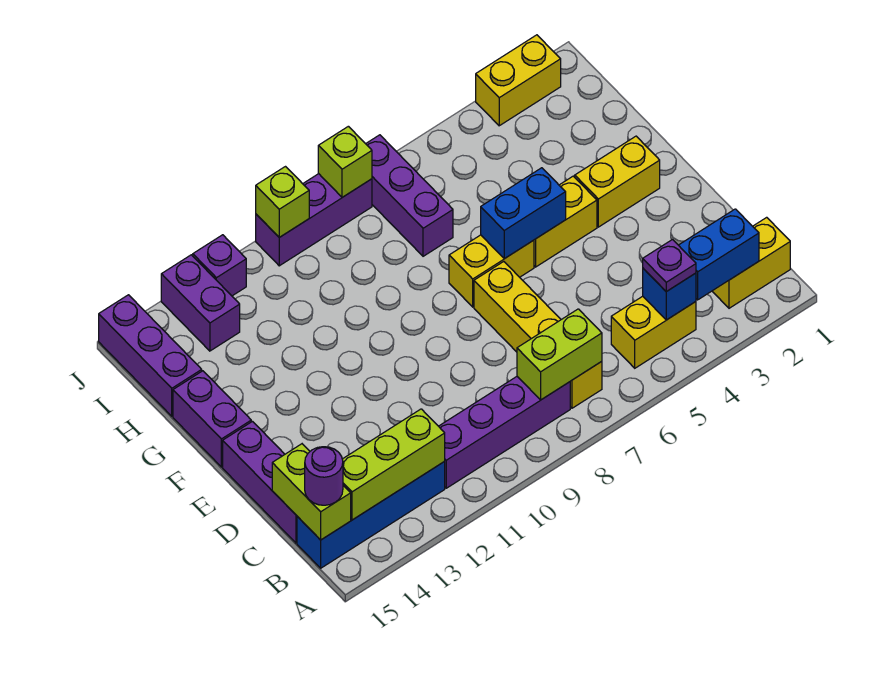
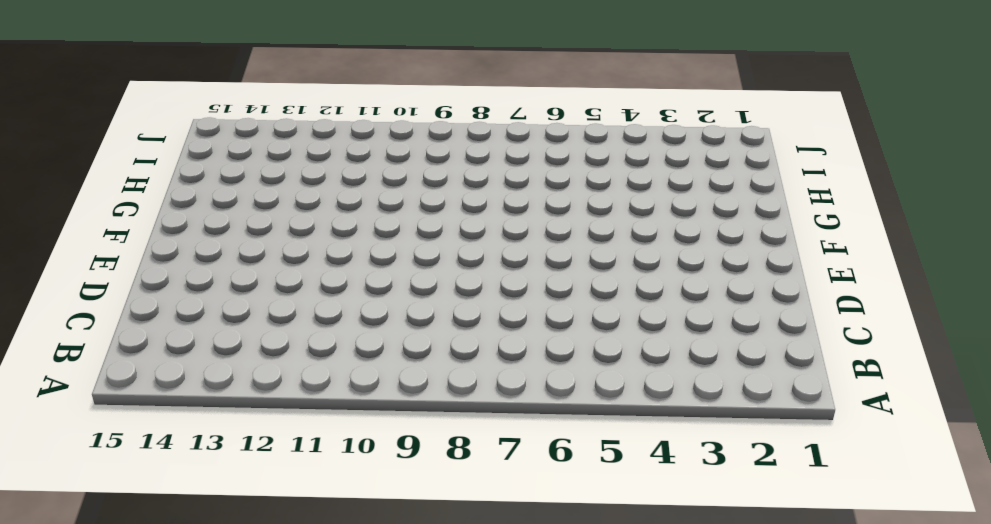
none -> yellow 1x2 brick [712,217,790,308]
none -> yellow 1x2 brick [611,296,696,368]
none -> yellow 1x4 brick [474,262,602,408]

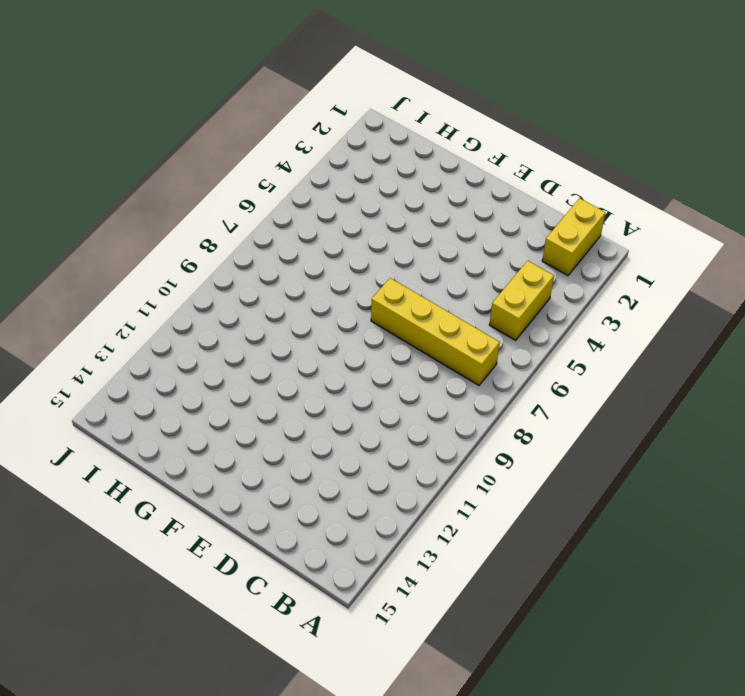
none -> purple 1x4 brick [439,377,570,488]
none -> blue 1x4 brick [297,462,445,568]
none -> purple 1x3 brick [223,422,297,543]

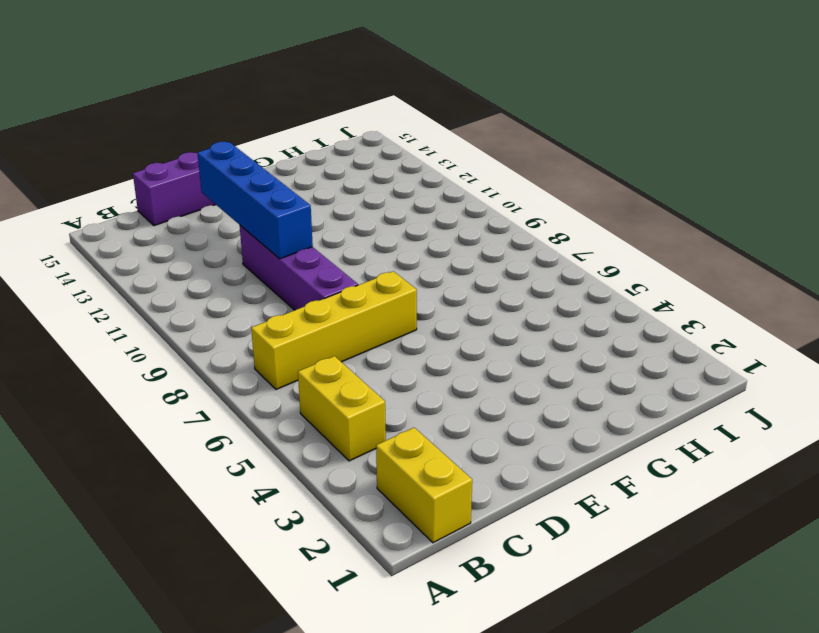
purple 1x4 brick [240,226,358,310] -> purple 1x4 brick moved to [439,377,570,488]
blue 1x4 brick [197,142,313,259] -> blue 1x4 brick moved to [297,462,445,568]
none -> yellow 1x2 brick [575,136,660,227]
none -> yellow 1x2 brick [534,176,597,267]
none -> yellow 1x2 brick [449,235,534,307]

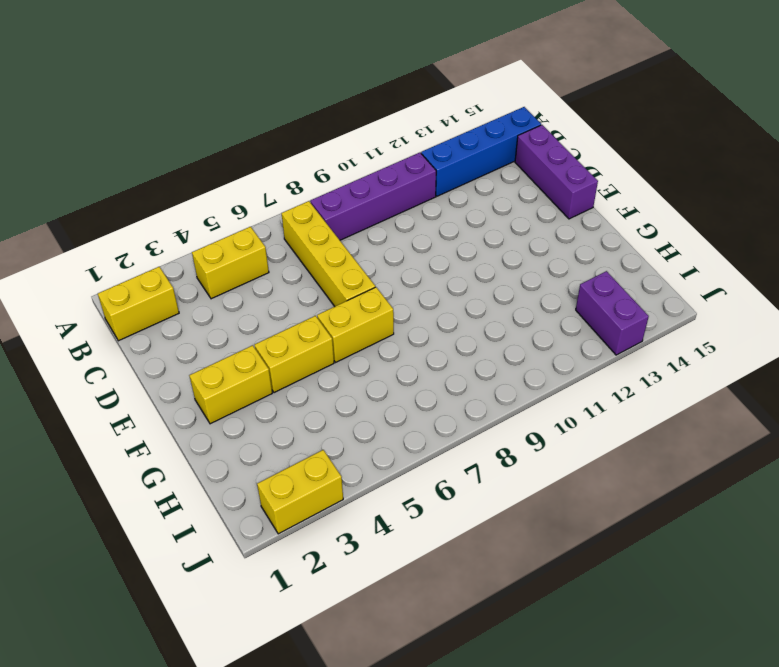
none -> purple 1x2 brick [173,371,251,467]
none -> purple 1x3 brick [366,135,453,256]
none -> purple 1x3 brick [99,295,202,416]

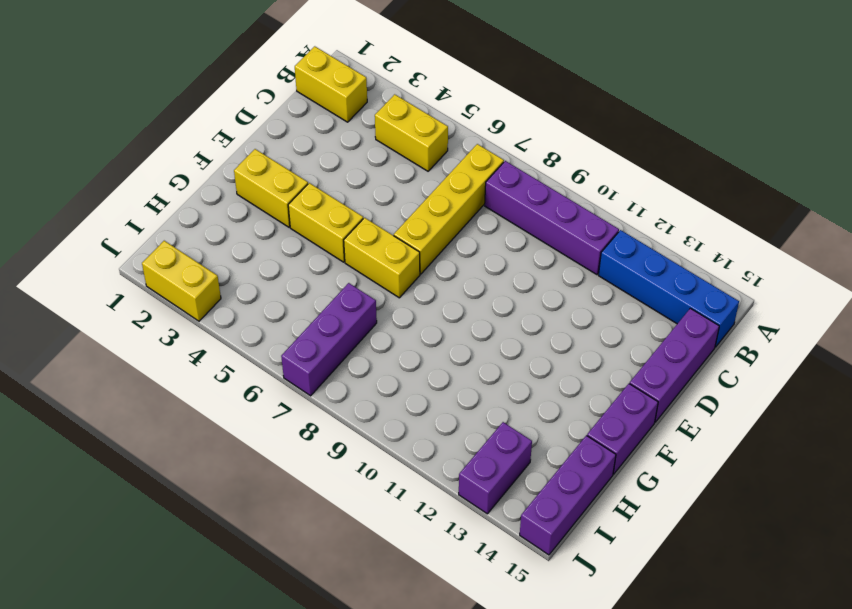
none -> purple 1x3 brick [256,174,372,266]
none -> purple 1x1 brick [193,235,246,296]
none -> blue 1x2 brick [679,209,759,300]

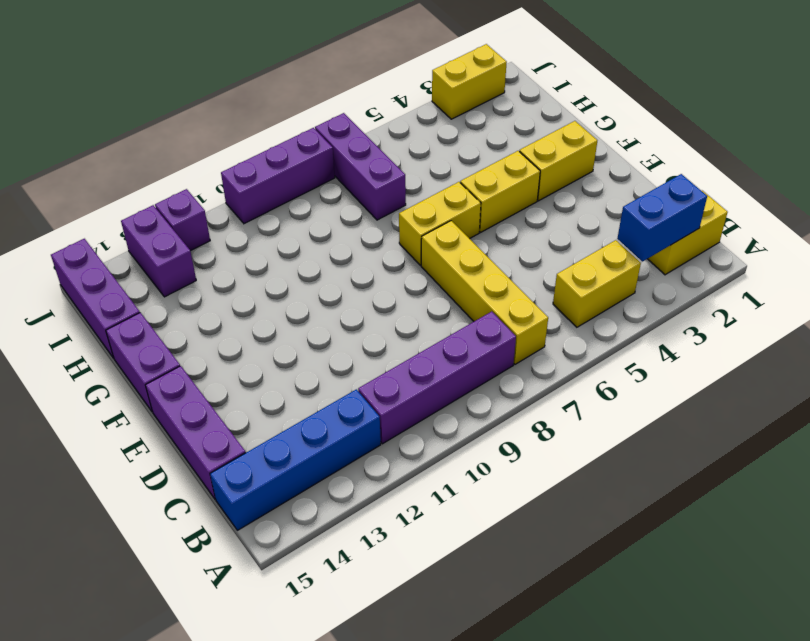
none -> blue 1x1 brick [643,269,696,320]
none -> lime 1x2 brick [517,309,602,400]
none -> lime 1x3 brick [342,409,445,520]

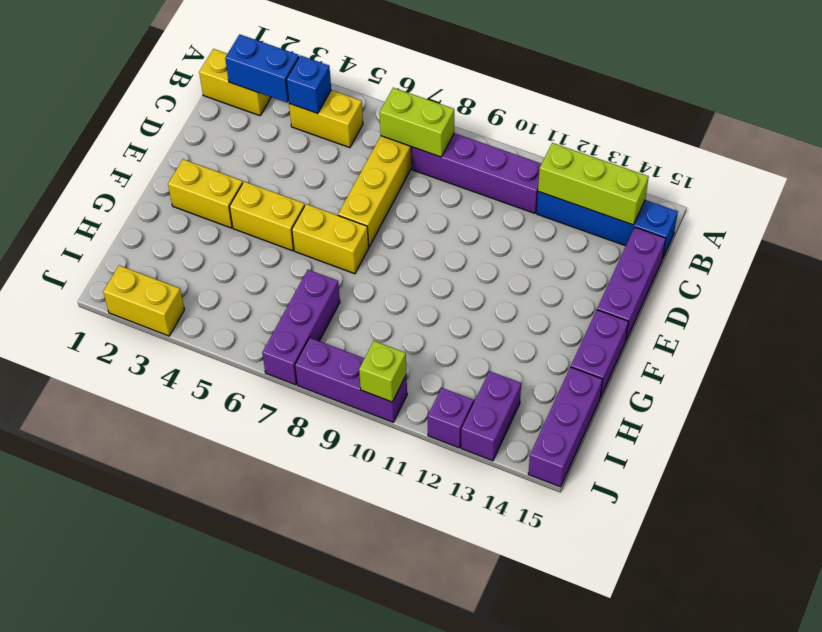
none -> lime 1x2 brick [272,444,351,540]
none -> blue 1x2 brick [481,168,566,259]
none -> lime 1x1 brick [318,126,372,197]

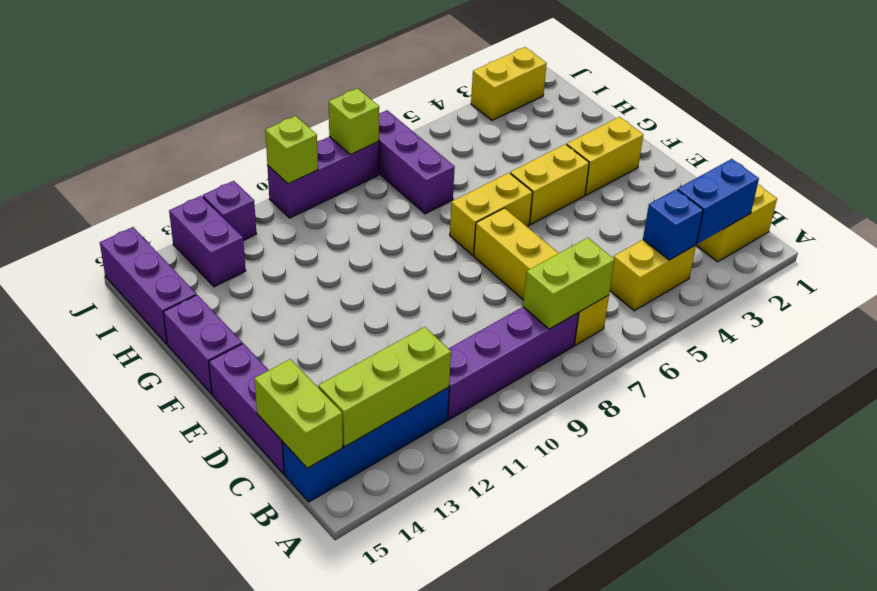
none -> blue 1x2 brick [481,168,566,259]
none -> purple 1x1 plate [643,240,696,292]
none -> purple 1x1 round brick [305,447,343,505]

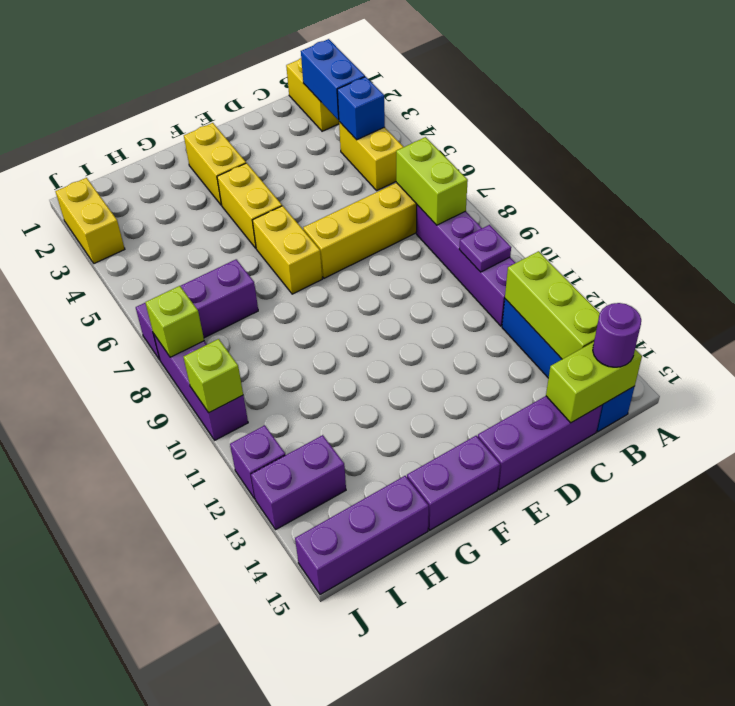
purple 1x1 plate [459,225,511,272] -> purple 1x1 plate moved to [643,240,696,292]
none -> blue 1x2 brick [481,168,566,259]

